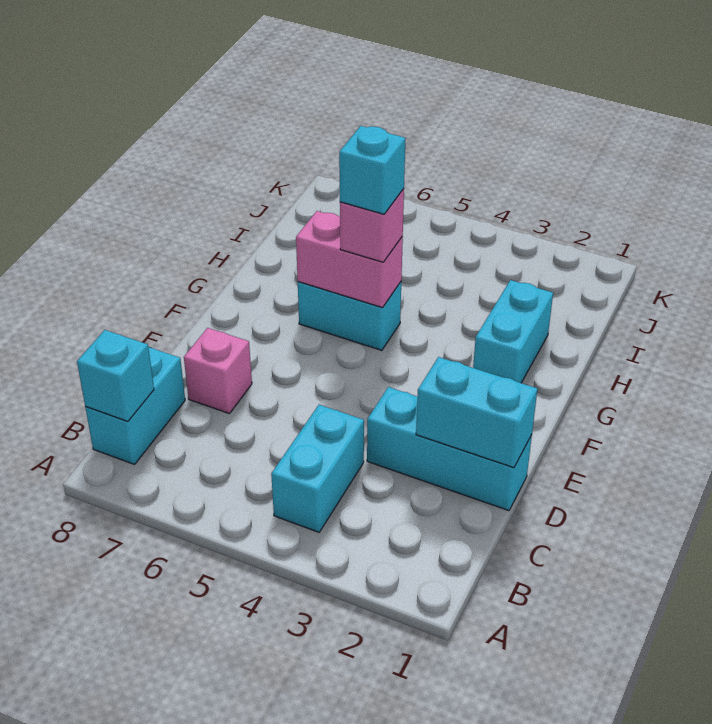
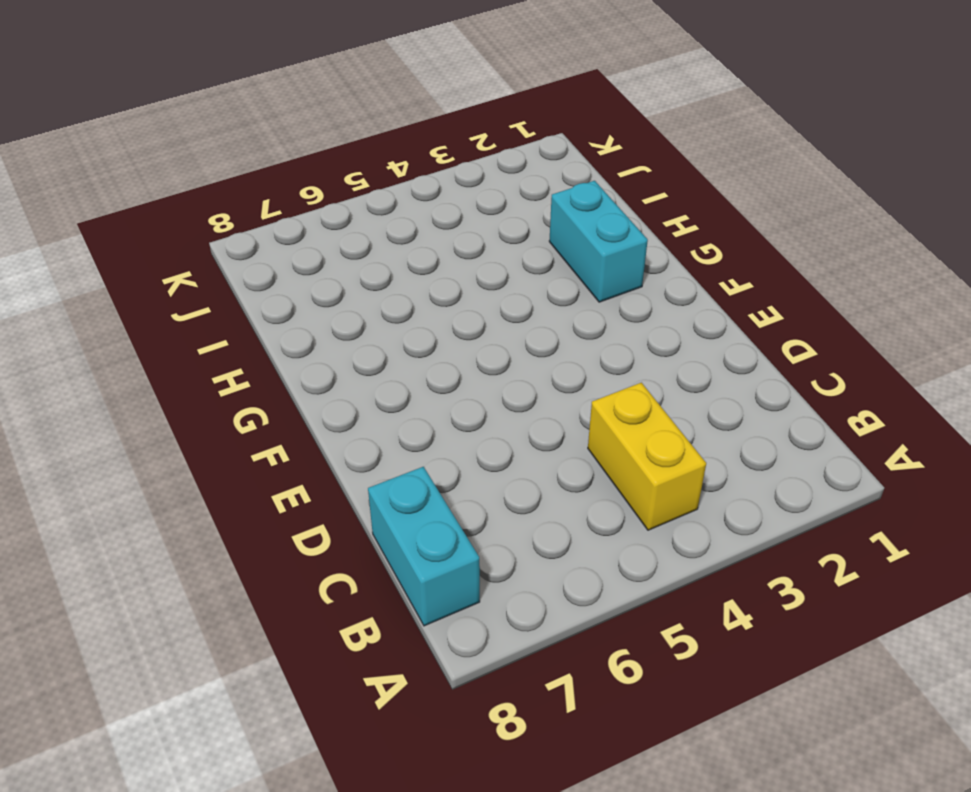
yellow 1x2 brick [588,383,706,530] -> cyan 1x2 brick [271,405,364,532]
none -> cyan 1x3 brick [367,387,532,511]
none -> pink 1x1 brick [184,328,252,414]

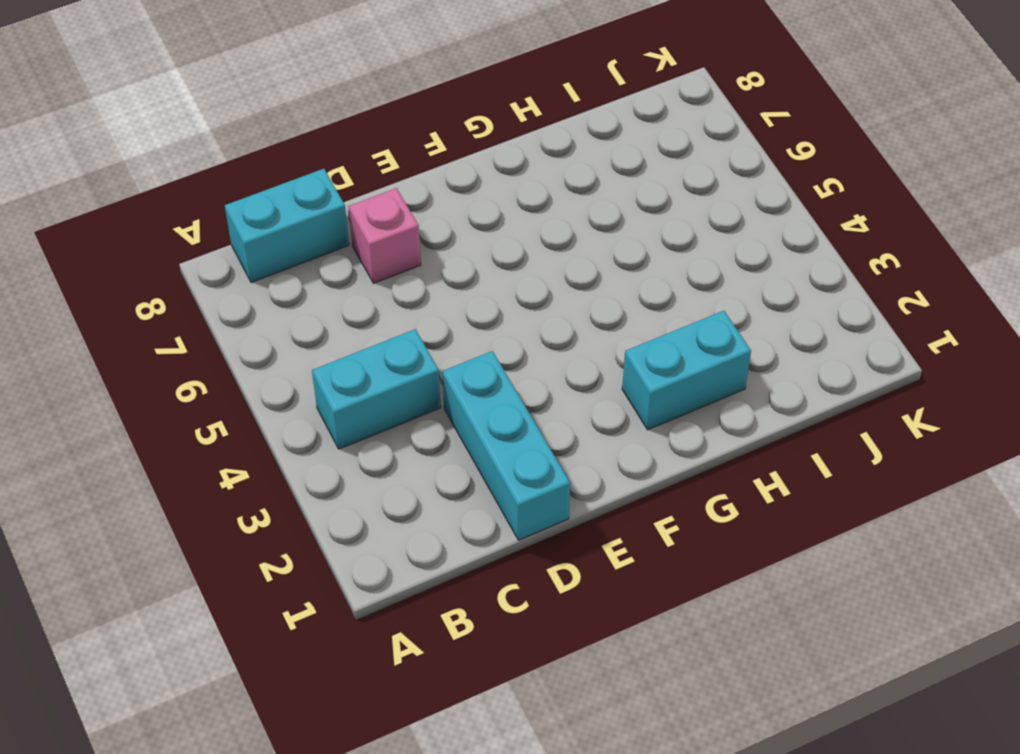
none -> cyan 1x2 brick [298,282,401,350]
none -> cyan 1x1 brick [77,330,154,421]

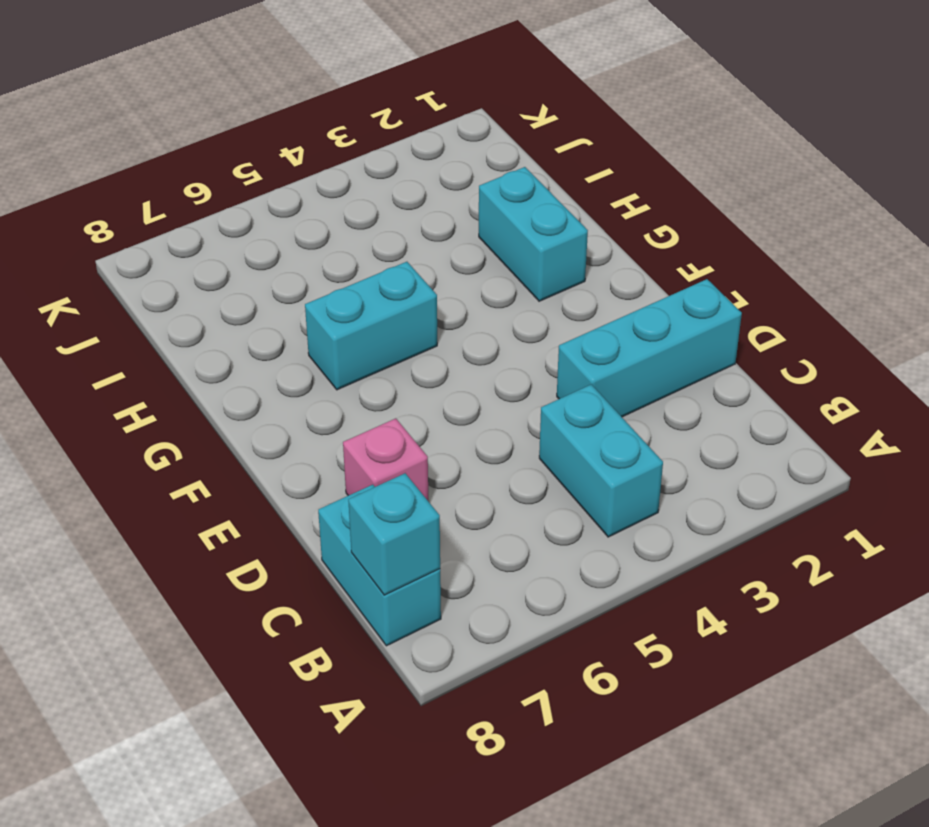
none -> cyan 1x2 brick [416,357,537,468]
none -> pink 1x2 brick [296,211,403,308]

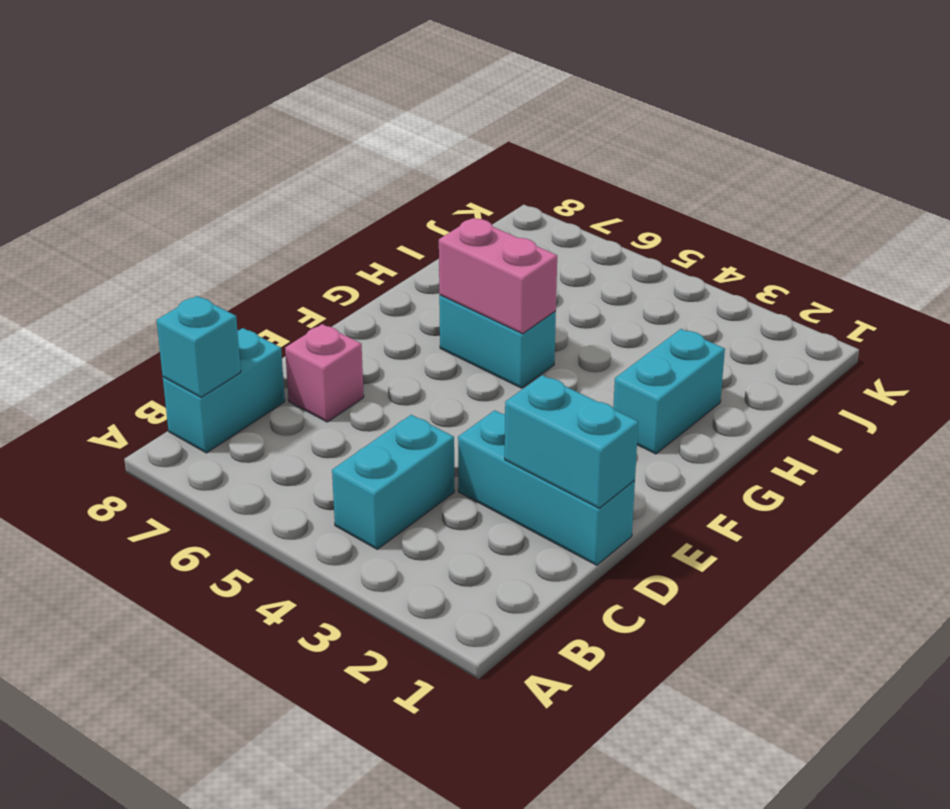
none -> pink 1x1 brick [340,189,404,262]
none -> cyan 1x1 brick [339,126,405,214]

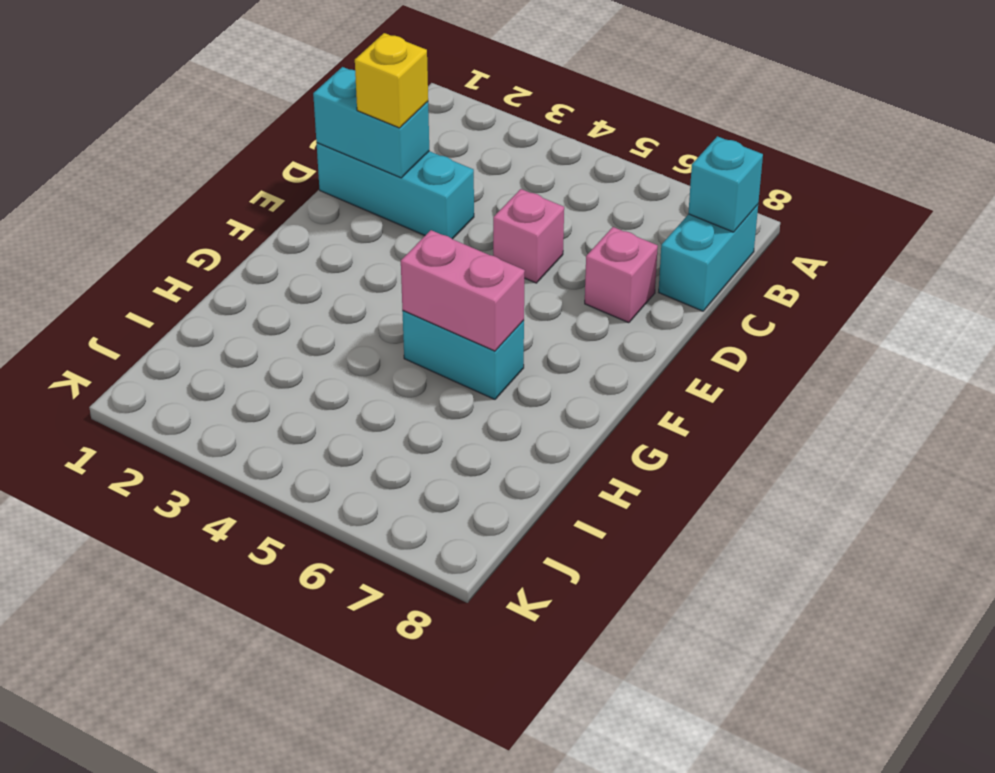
yellow 1x1 brick [355,33,428,128] -> none
pink 1x1 brick [493,189,564,283] -> pink 1x1 brick moved to [340,189,404,262]
none -> cyan 1x2 brick [271,405,364,532]
none -> cyan 1x2 brick [473,280,553,383]

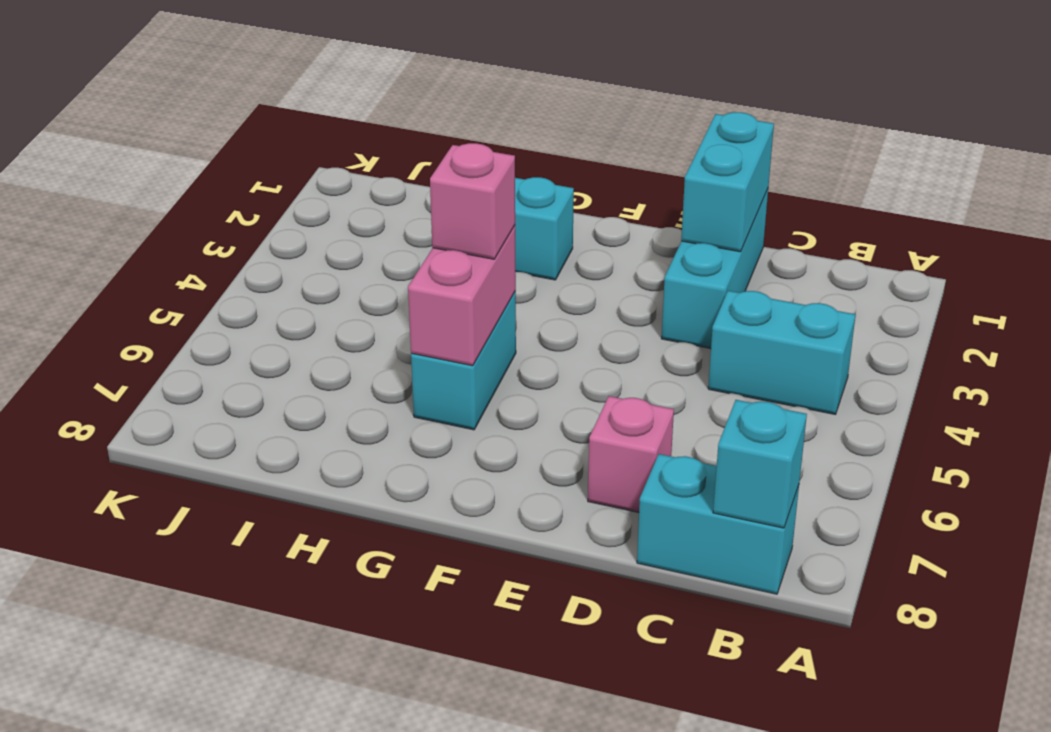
none -> cyan 1x1 brick [339,126,405,214]

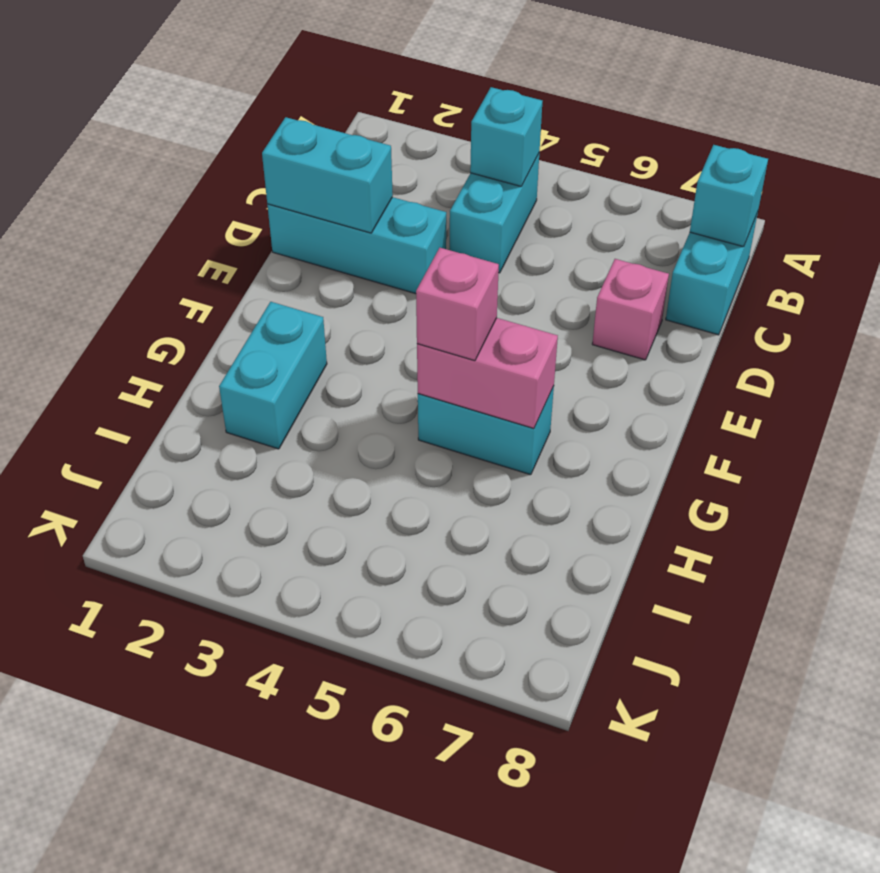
cyan 1x1 brick [470,87,542,186] -> cyan 1x1 brick moved to [339,126,405,214]

